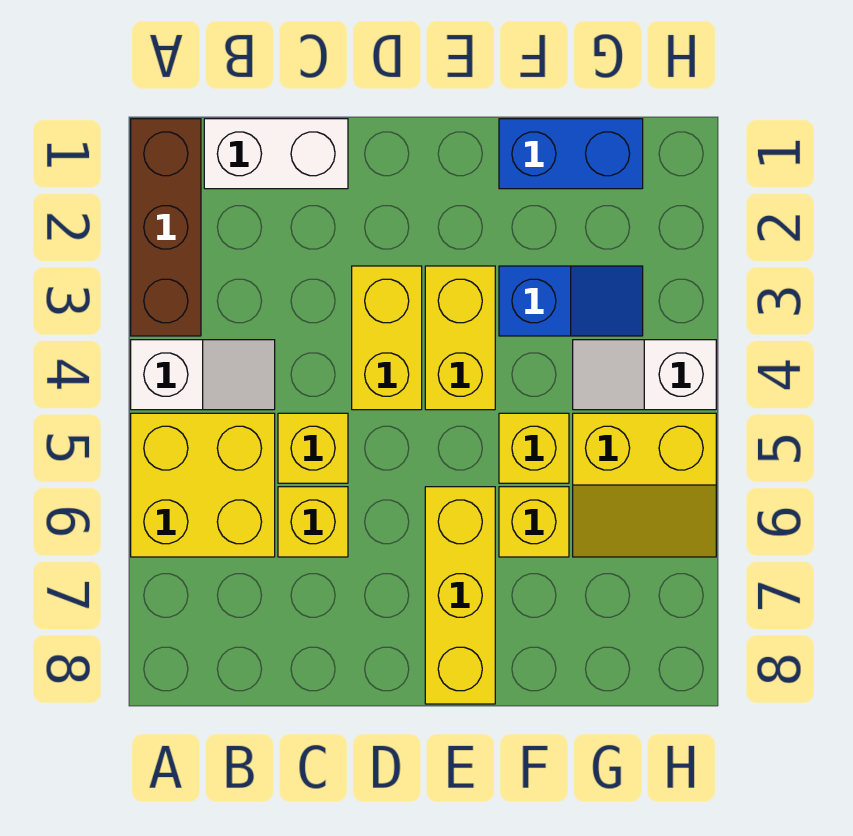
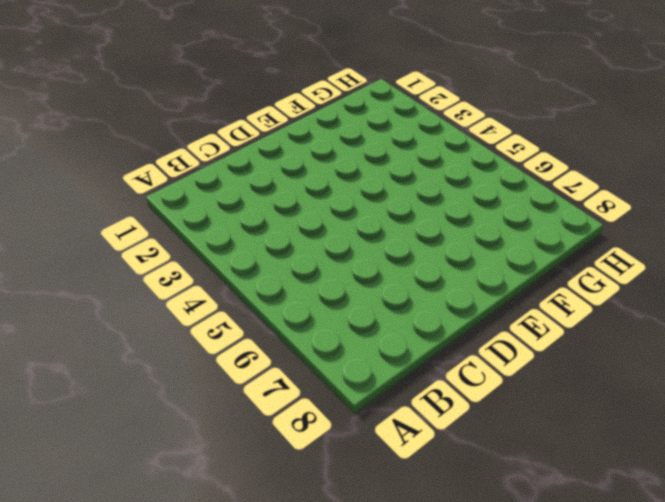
none -> brown 1x3 brick [131,119,201,336]
none -> white 1x2 slope [131,340,275,410]
none -> yellow 2x2 brick [131,413,275,557]

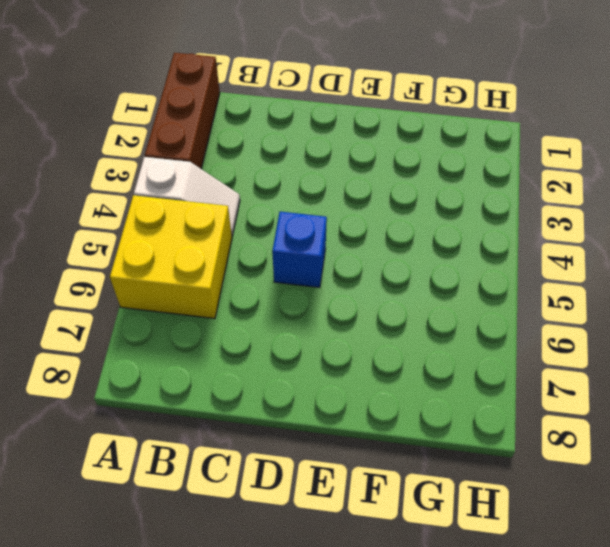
blue 1x1 brick [272,212,327,287] -> none
none -> white 1x2 brick [204,119,348,189]
none -> yellow 1x1 brick [278,413,348,483]
none -> yellow 1x1 brick [278,487,348,557]

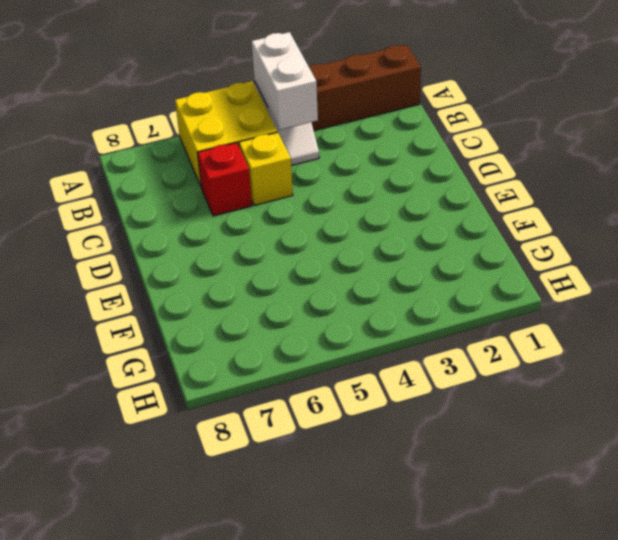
white 1x2 brick [252,32,318,130] -> white 1x2 brick moved to [204,119,348,189]
red 1x1 brick [197,142,252,216] -> yellow 1x1 brick [278,487,348,557]
none -> yellow 1x2 brick [352,266,422,410]
none -> yellow 1x2 brick [425,266,495,410]
none -> yellow 1x3 brick [425,487,495,704]

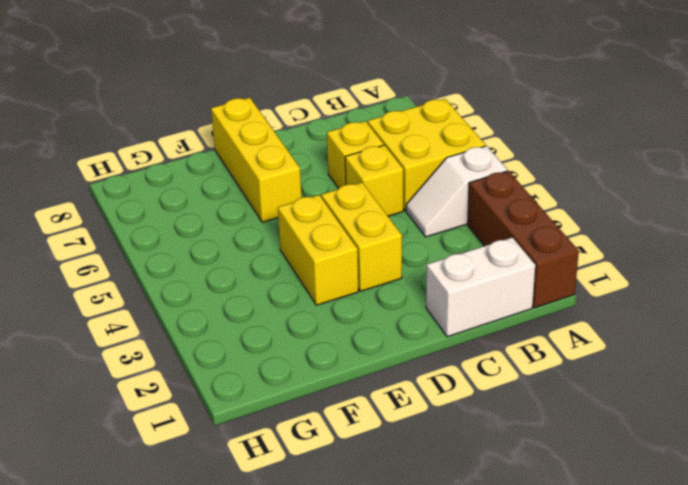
none -> blue 1x2 brick [499,119,643,189]
none -> blue 1x2 slope [499,266,643,336]
none -> yellow 1x1 brick [499,413,569,483]

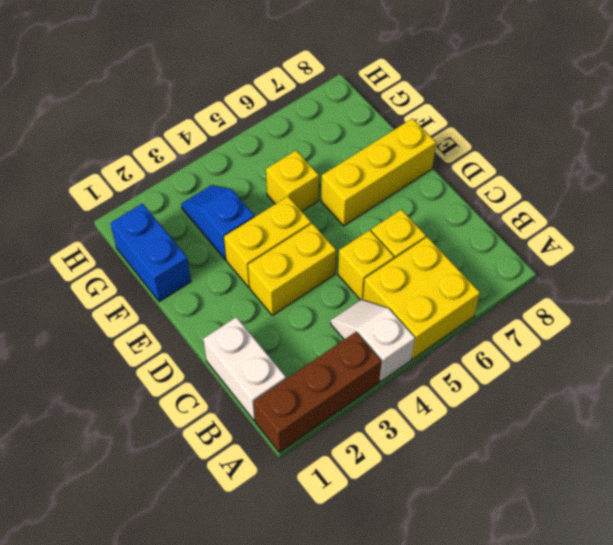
none -> yellow 1x1 brick [499,487,569,557]
none -> white 1x2 slope [573,340,716,410]
none -> yellow 2x2 slope [573,413,716,557]

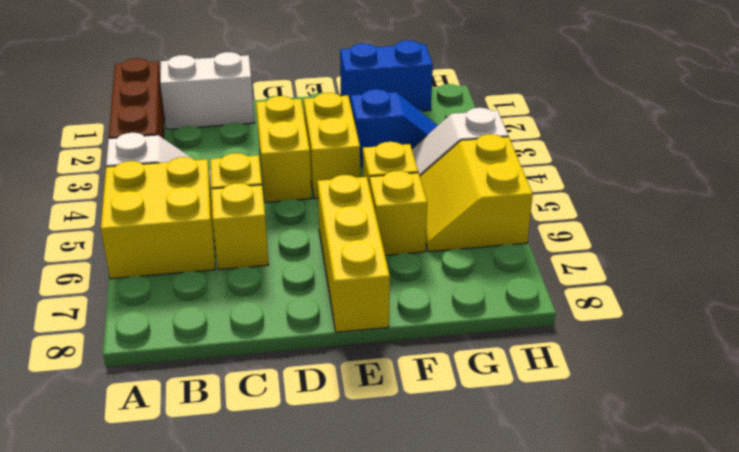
yellow 2x2 slope [420,134,533,252] -> yellow 2x2 slope turned to [573,413,716,557]

